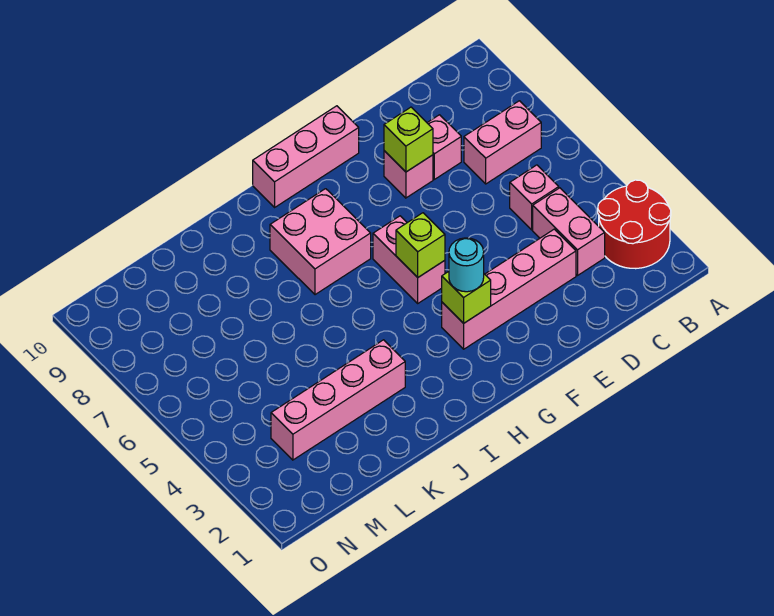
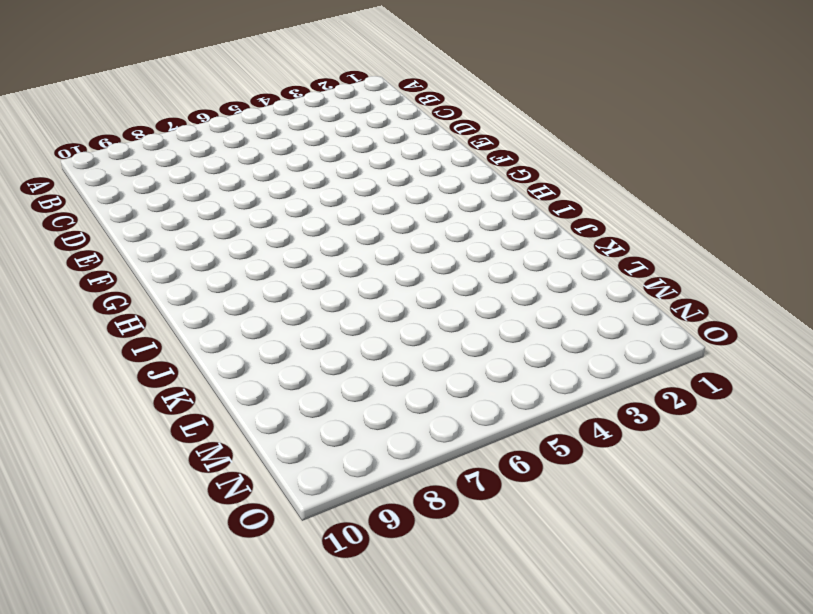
none -> red 2x2 round brick [598,180,671,269]
none -> pink 1x2 brick [464,101,541,184]
none -> pink 1x2 brick [533,188,605,275]

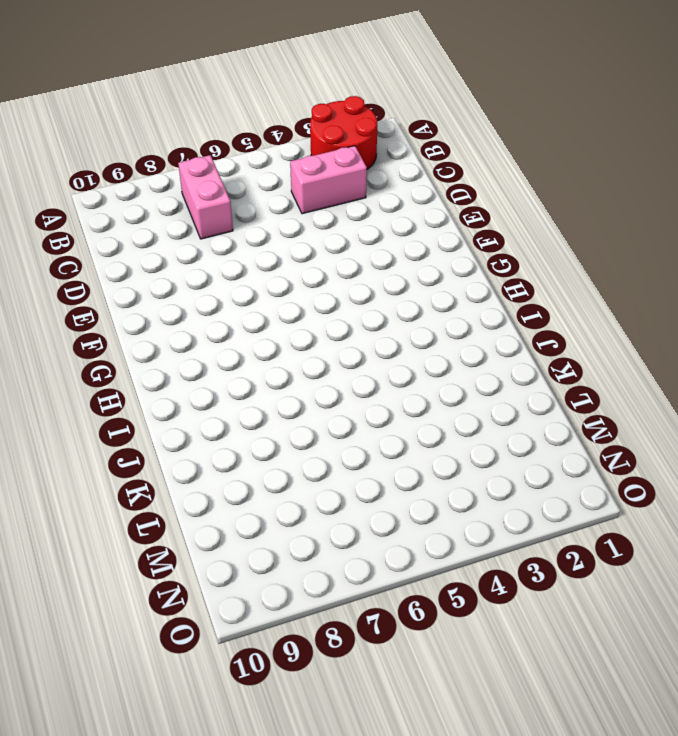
none -> pink 1x1 brick [510,165,559,230]
none -> pink 1x4 brick [442,229,576,349]
none -> pink 1x1 brick [427,115,461,179]

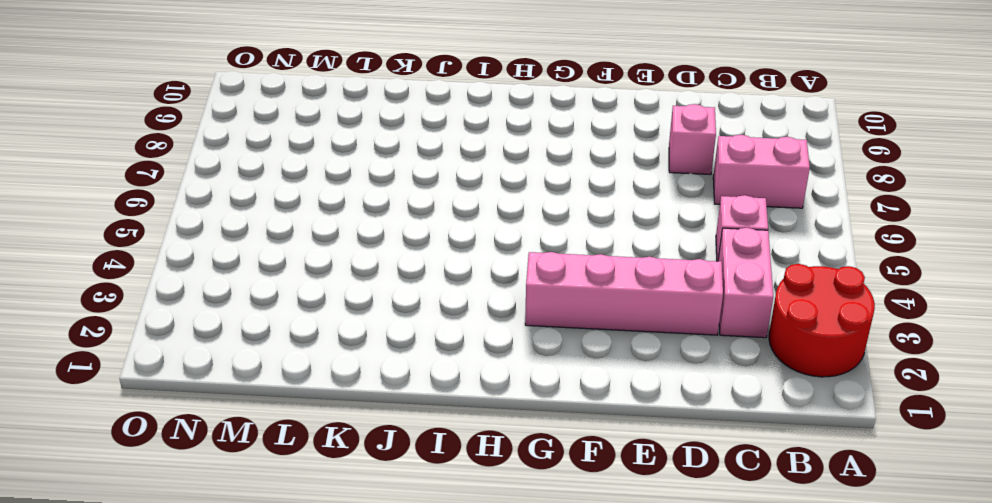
none -> pink 1x1 brick [384,151,433,198]
none -> pink 1x3 brick [253,106,359,207]
none -> pink 1x2 brick [373,216,445,303]

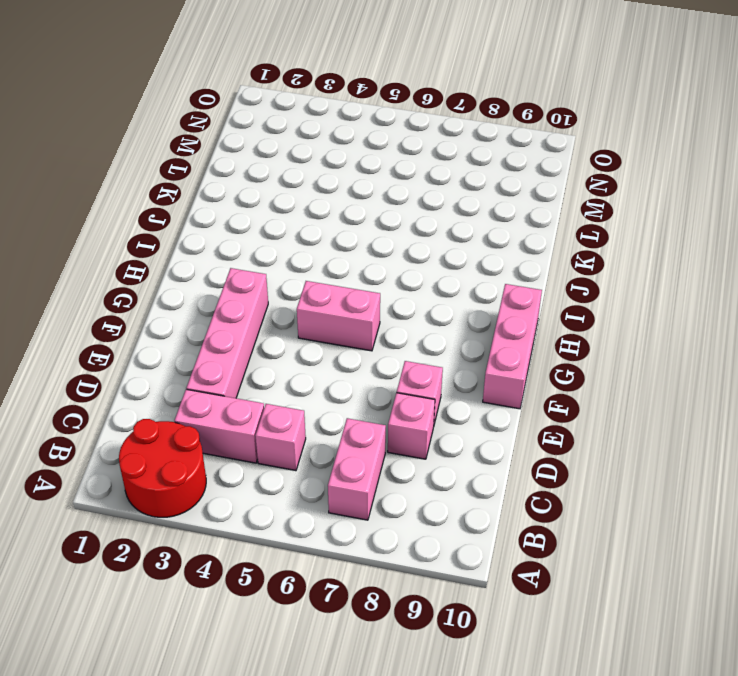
none -> pink 2x2 brick [270,189,371,295]
none -> pink 1x4 brick [271,340,405,460]
none -> lime 1x1 brick [384,107,433,172]

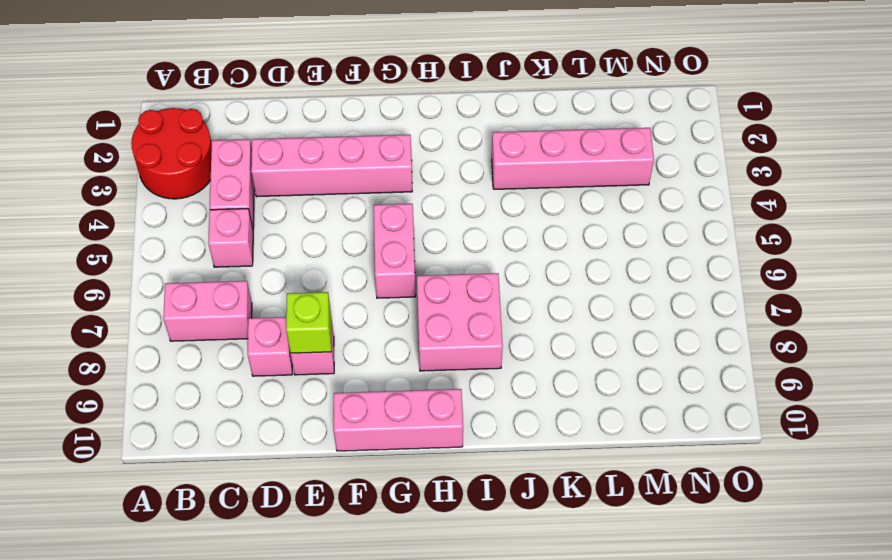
none -> lime 1x1 brick [442,272,491,323]
none -> lime 1x1 brick [396,213,445,277]
none -> cyan 1x1 round brick [449,238,484,292]

